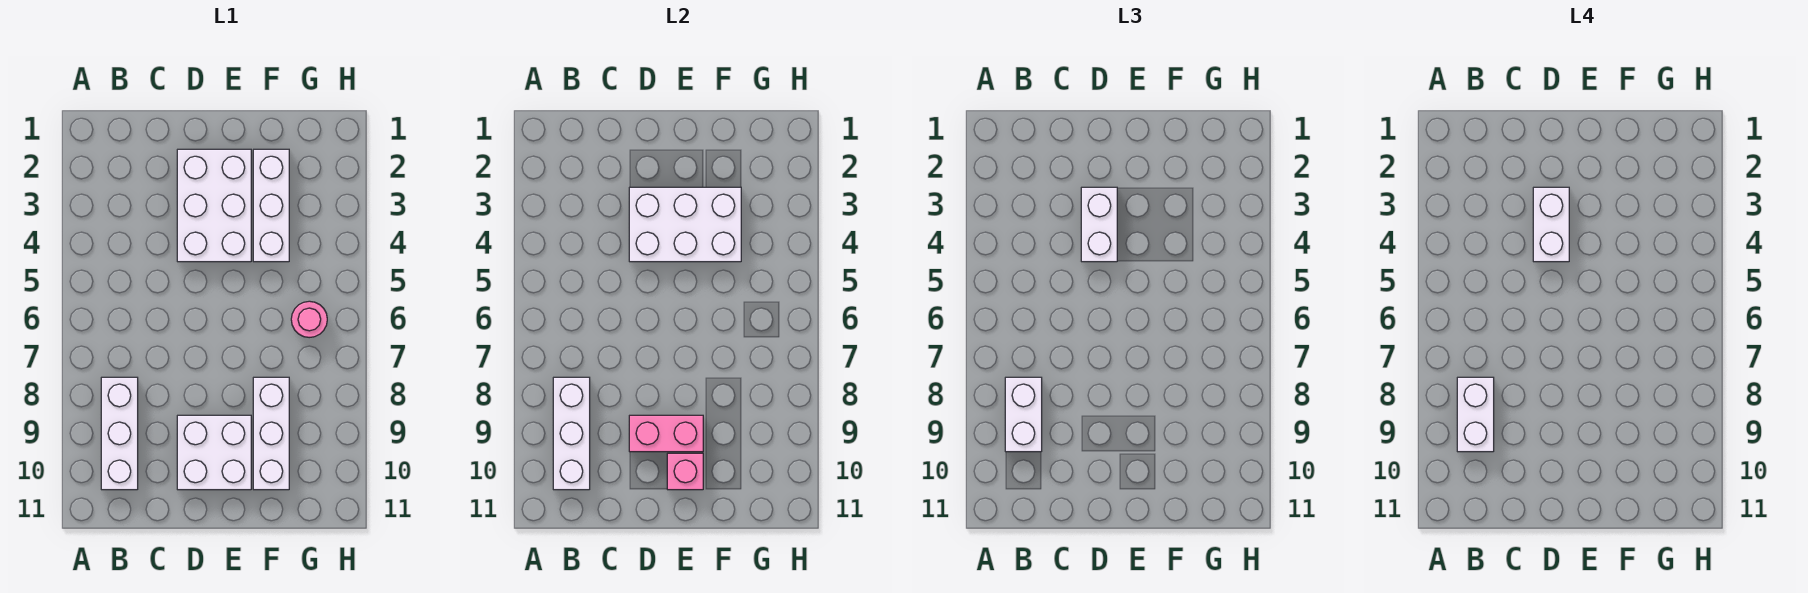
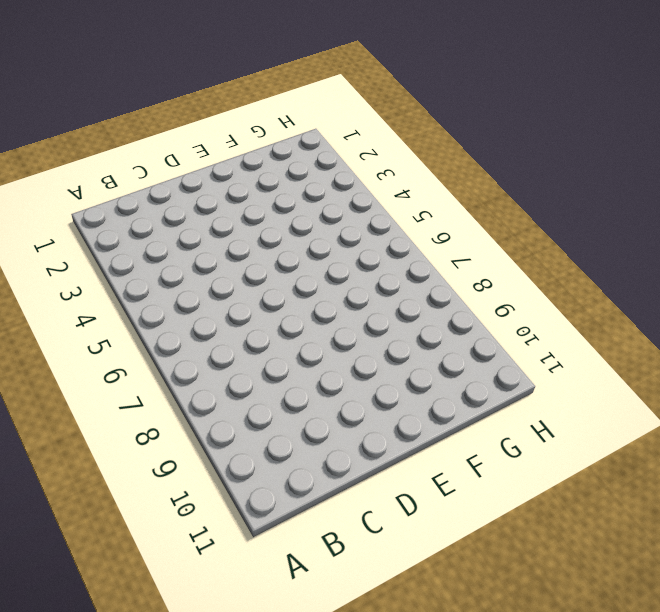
none -> white 1x3 brick [101,377,138,490]
none -> white 2x3 brick [177,149,251,262]
none -> white 2x2 brick [177,415,251,490]

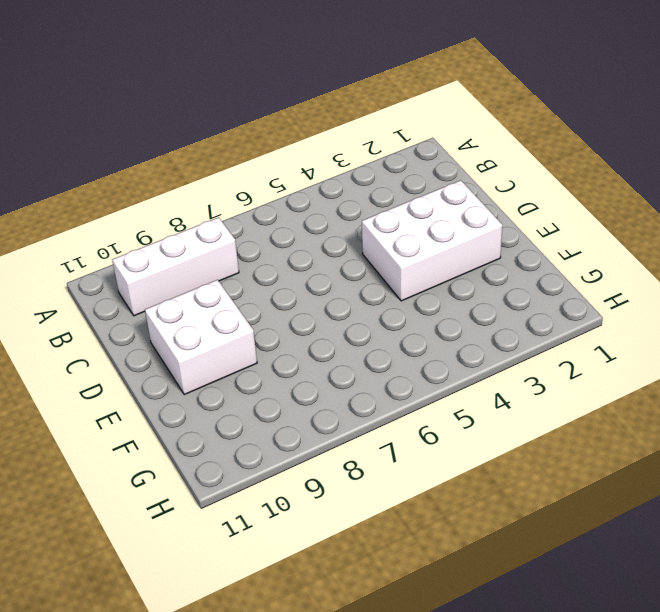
none -> white 1x3 brick [253,149,289,262]
none -> white 1x3 brick [253,377,289,490]
none -> pink 1x1 round brick [291,301,327,338]

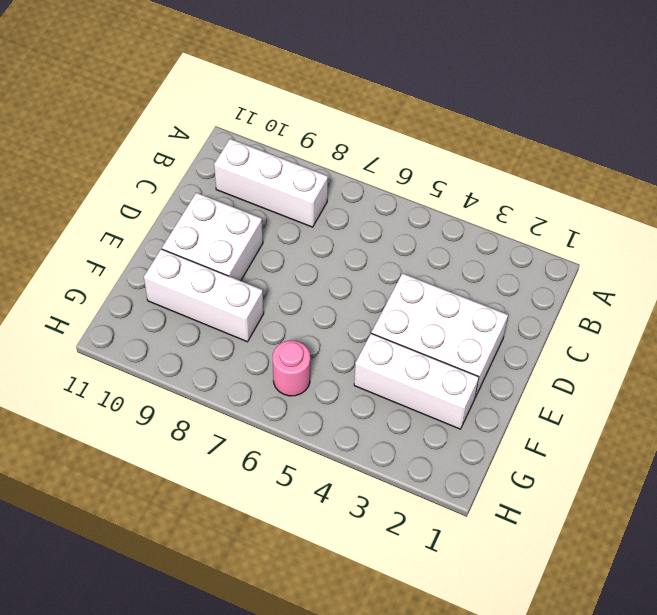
none -> white 1x3 brick [553,377,590,490]
none -> white 2x3 brick [629,187,741,262]
none -> pink 1x2 brick [629,415,703,452]

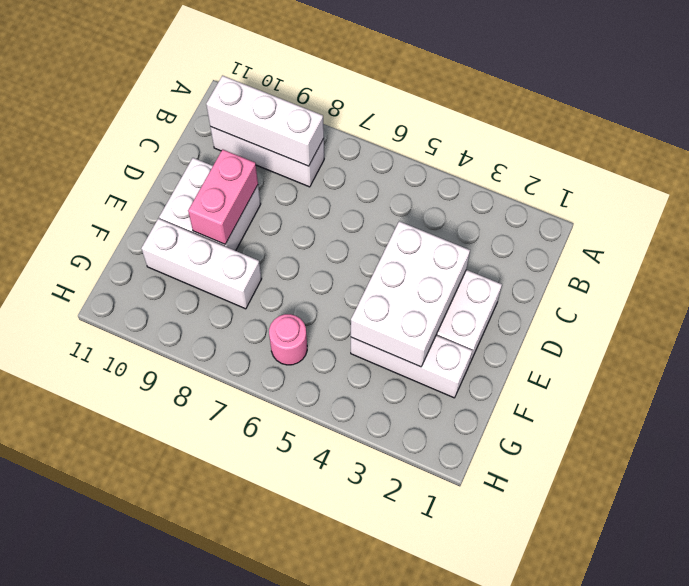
none -> pink 1x1 brick [667,453,703,490]
none -> white 1x2 brick [1005,377,1042,452]
none -> white 1x2 brick [1081,187,1117,262]

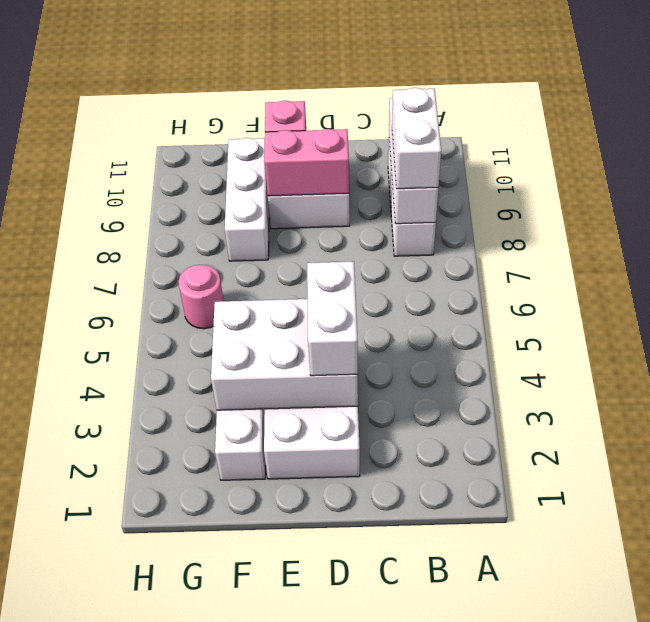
none -> white 1x2 brick [1457,377,1494,452]
none -> white 1x2 brick [1533,187,1569,262]

